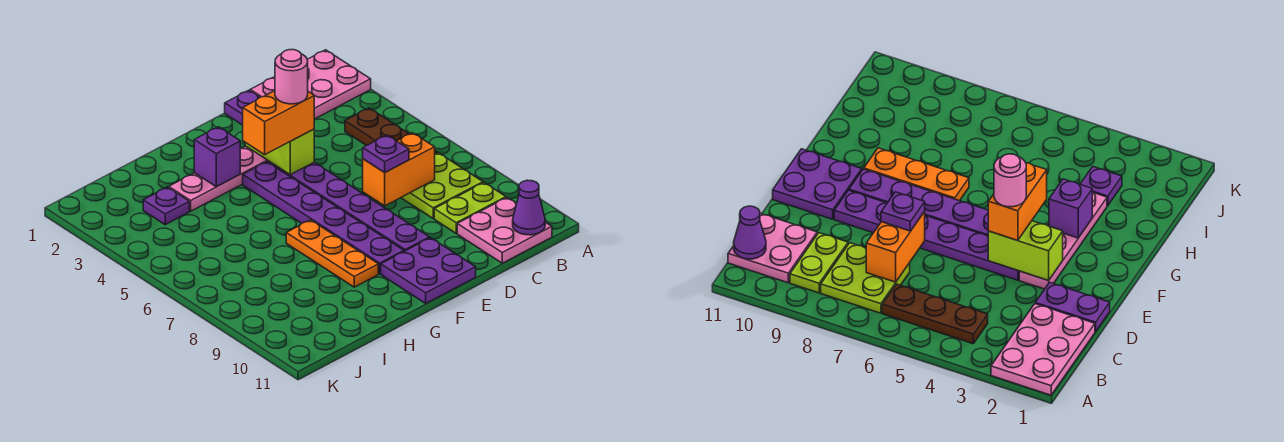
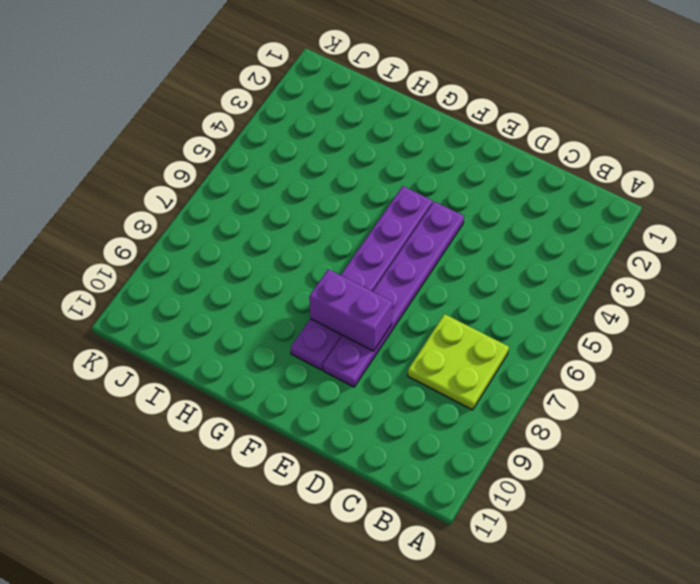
purple 1x2 brick [309,269,393,351] -> none
none -> pink 2x3 plate [250,50,371,119]
none -> brown 1x3 plate [345,108,437,154]
none -> lime 1x2 plate [434,183,506,233]

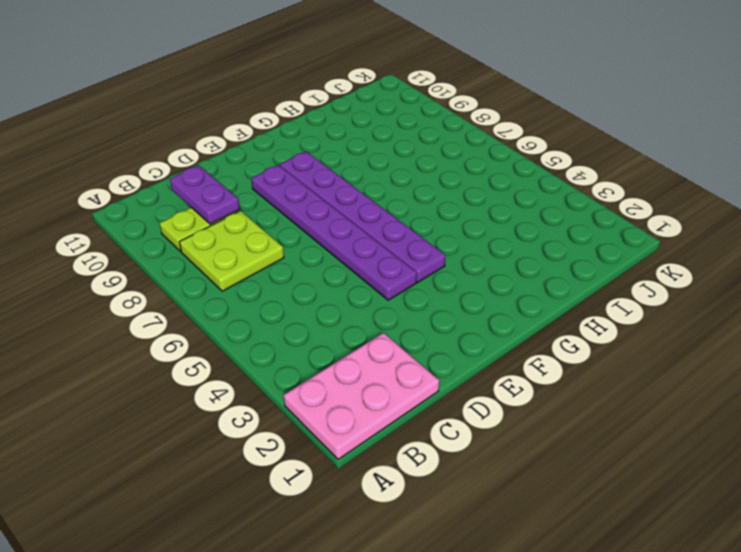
purple 1x2 plate [170,165,240,224] -> purple 1x2 plate moved to [225,90,260,125]
none -> brown 1x3 plate [345,108,437,154]
none -> pink 2x2 plate [457,198,552,263]
none -> pink 1x4 plate [169,146,268,211]

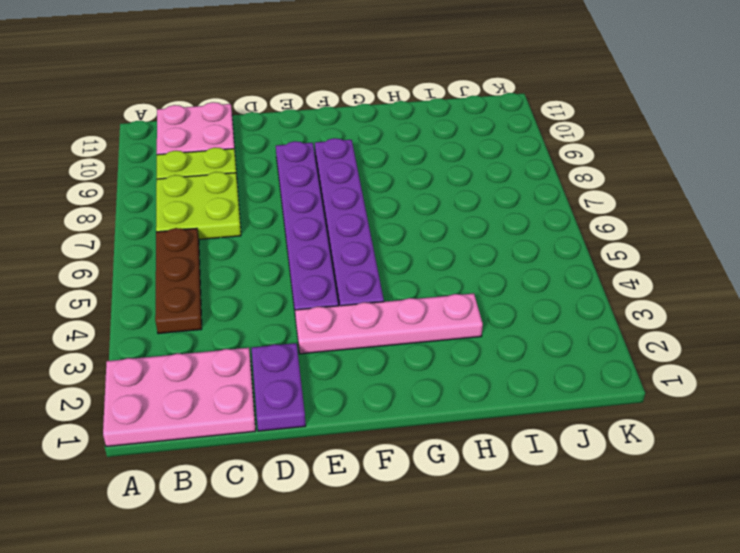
none -> purple 2x2 plate [381,238,476,303]
none -> orange 1x3 plate [286,220,378,287]
none -> purple 1x1 plate [143,187,189,225]

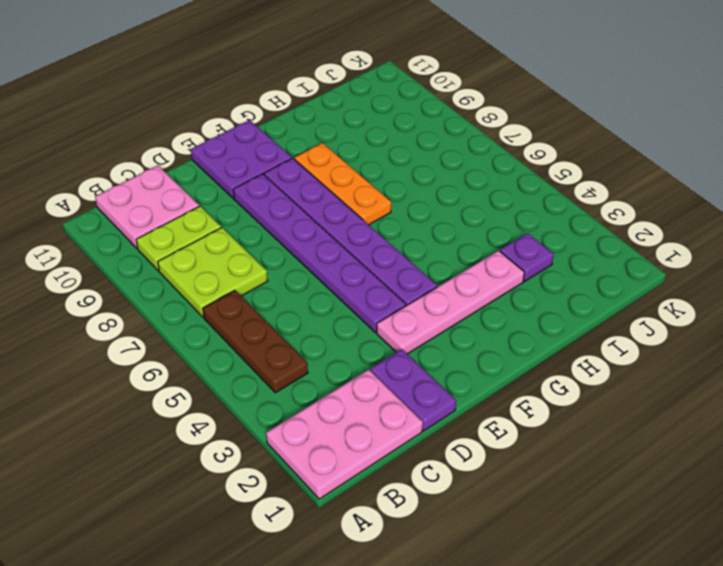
none -> purple 1x1 cone [513,180,545,235]
none -> orange 1x2 brick [363,133,435,206]
none -> lime 1x2 brick [245,129,314,175]

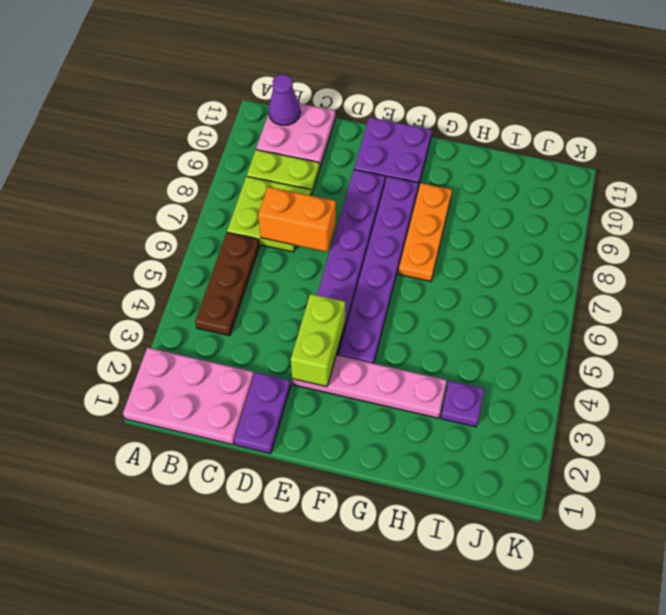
none -> purple 1x1 brick [194,127,240,187]
none -> purple 1x1 plate [363,135,409,173]
none -> orange 1x2 brick [243,91,314,155]

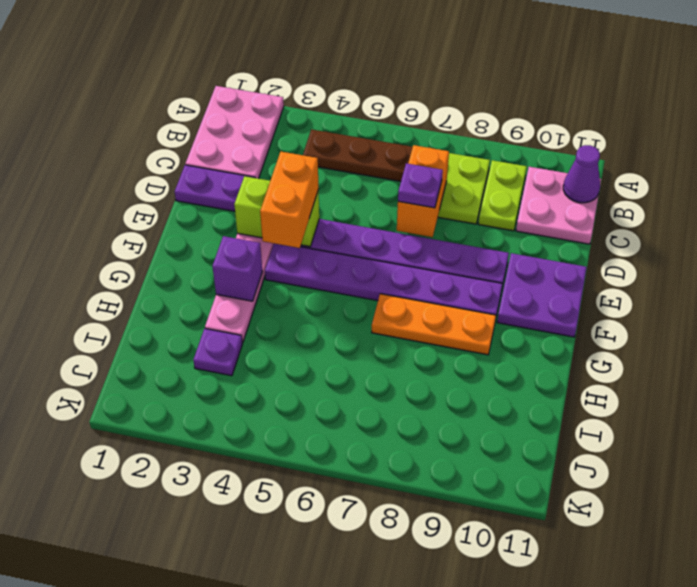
none -> pink 1x1 round brick [275,50,308,104]

